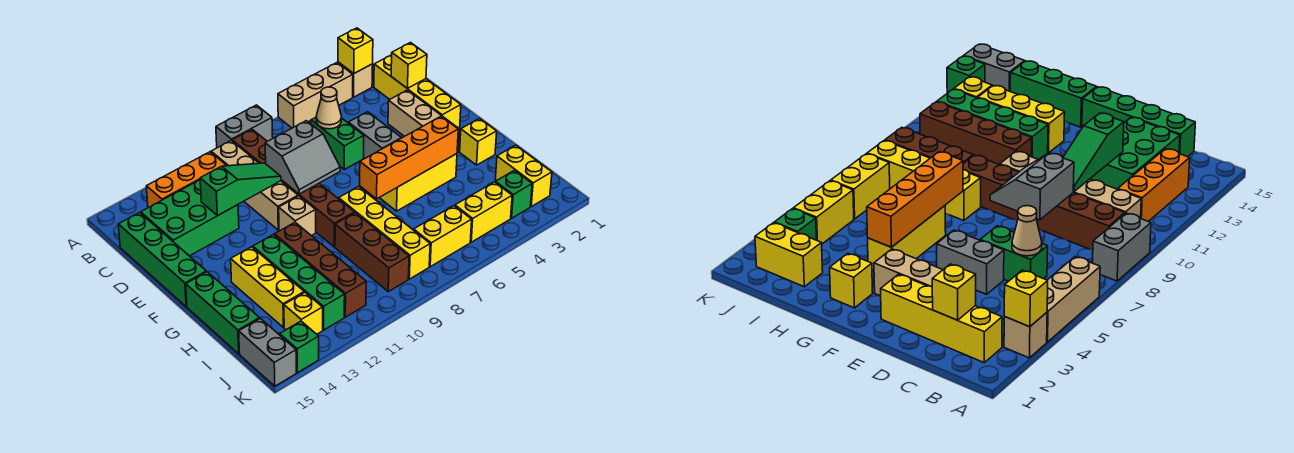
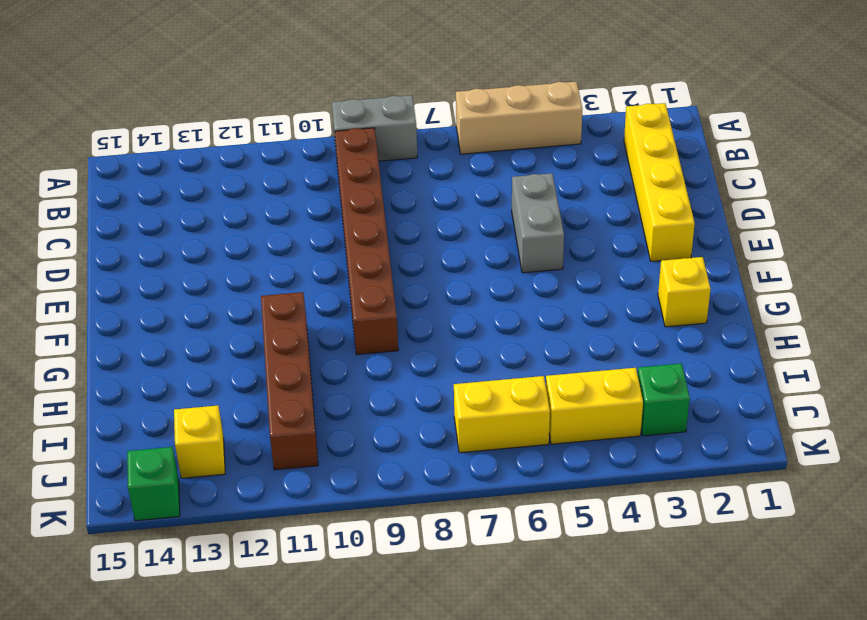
none -> tan 1x1 brick [338,62,373,97]
none -> tan 1x4 brick [211,140,298,230]
none -> orange 1x3 brick [146,152,226,208]
none -> green 1x2 brick [311,117,364,169]

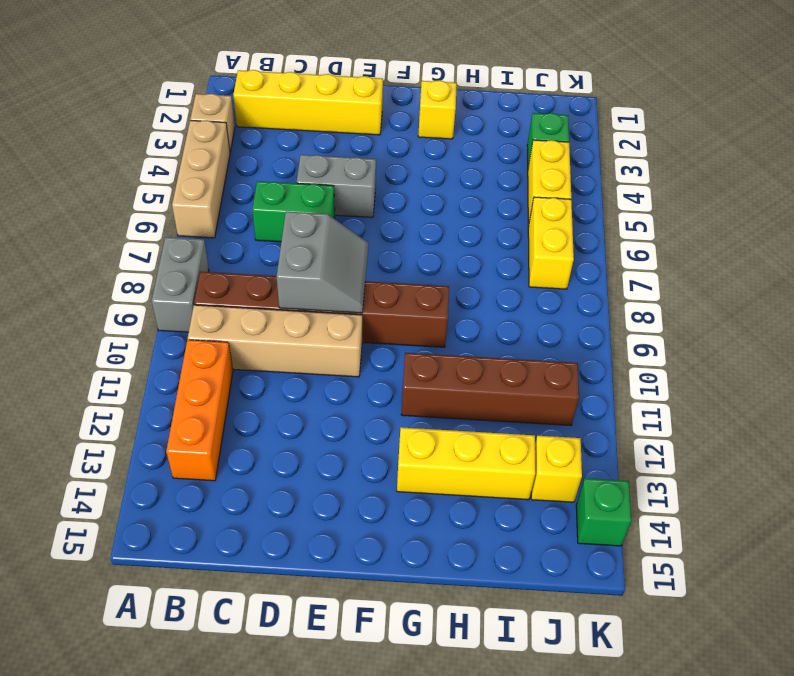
none -> green 2x3 brick [141,180,239,256]
none -> green 1x4 brick [118,213,206,307]
none -> tan 1x3 brick [388,90,459,152]
none -> tan 1x1 brick [279,196,316,236]

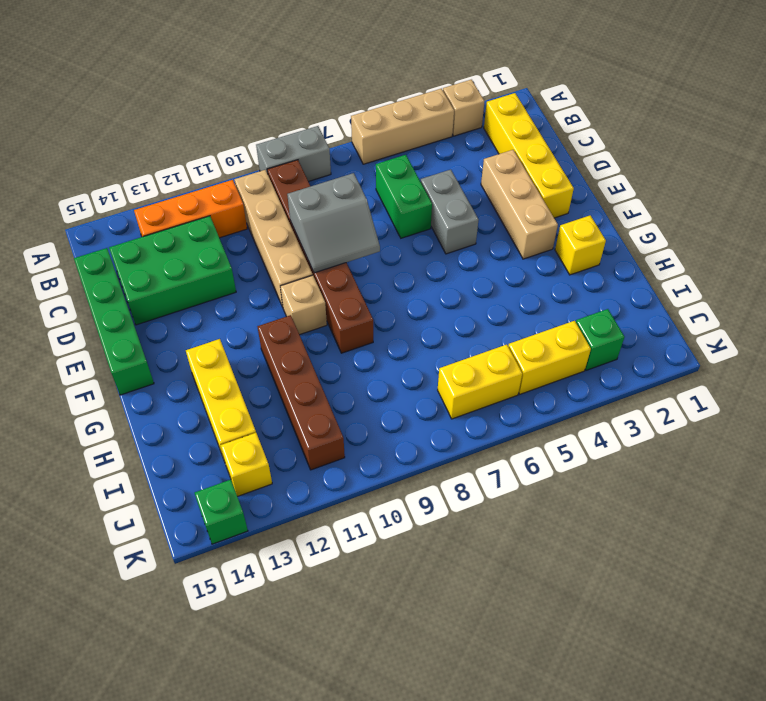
none -> yellow 1x3 brick [380,154,457,211]
none -> yellow 1x4 brick [339,187,430,279]
none -> green 1x4 brick [253,235,345,330]
none -> green 1x3 brick [186,272,260,354]

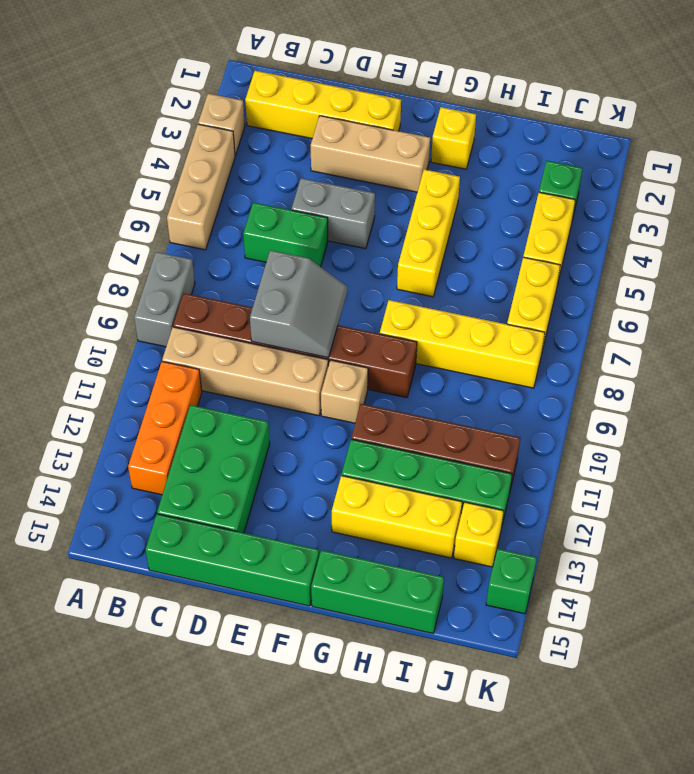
none -> brown 1x3 brick [335,213,409,292]
none -> yellow 1x2 brick [495,145,552,206]
none -> grey 1x2 brick [239,318,296,386]
none -> yellow 1x1 brick [338,28,373,73]

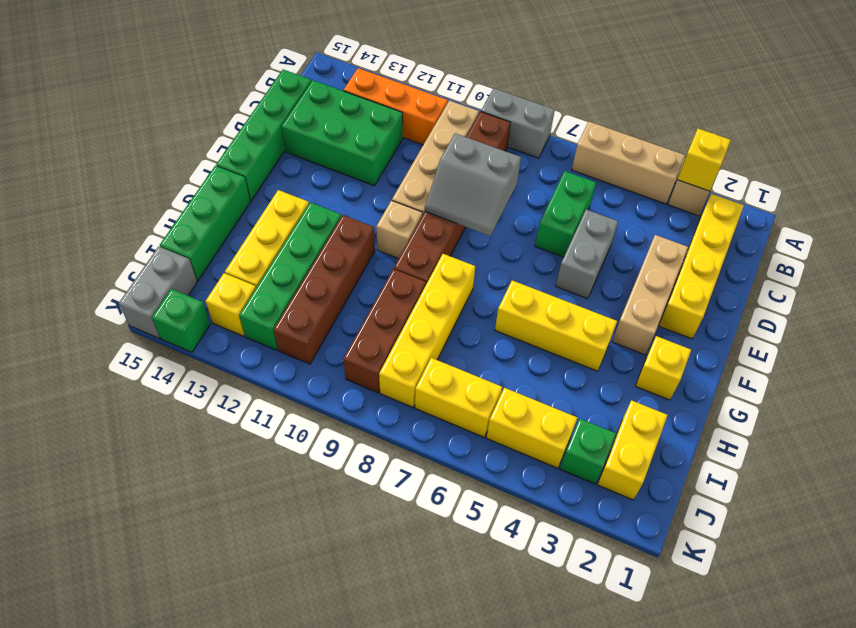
none -> yellow 1x1 brick [391,43,427,88]
none -> tan 1x1 cone [316,87,341,129]
none -> green 1x3 slope [200,163,281,216]
none -> orange 1x4 brick [360,116,458,199]

